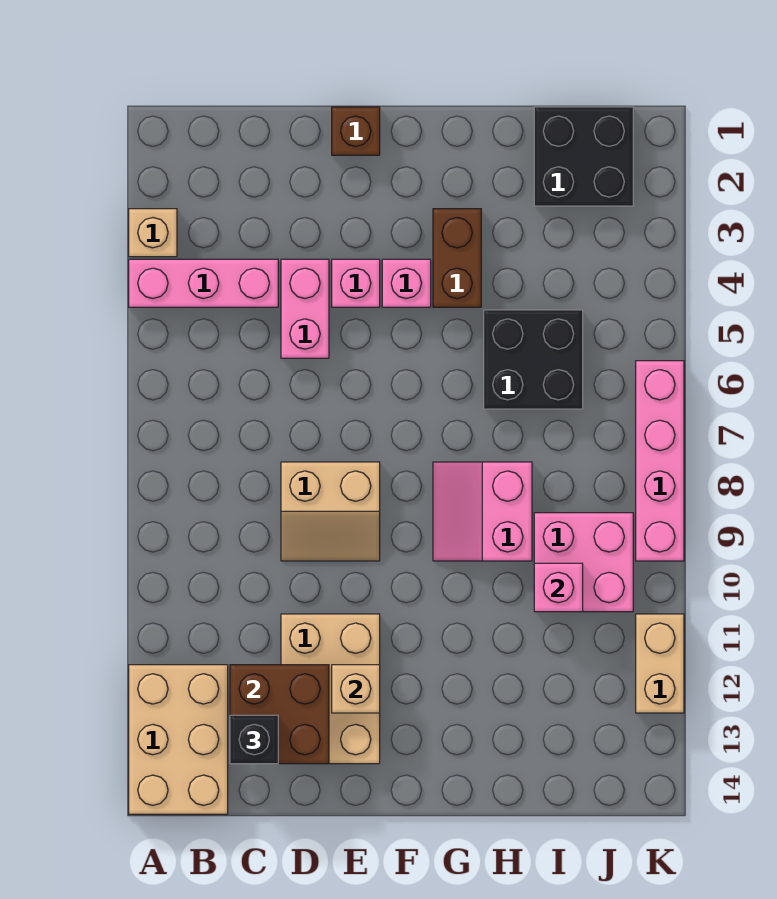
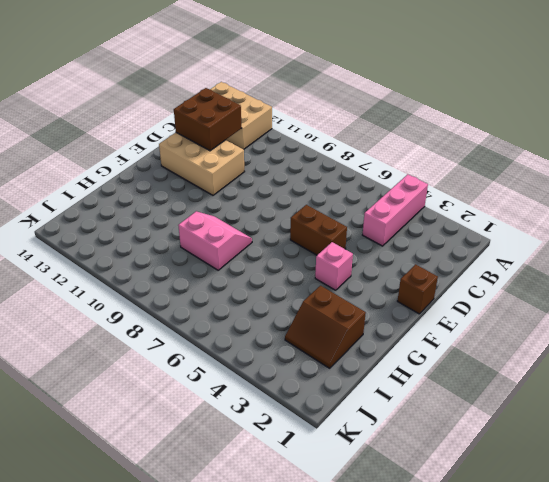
brown 1x2 brick [290,205,347,255] -> brown 1x2 brick moved to [433,209,481,307]
brown 2x2 slope [285,286,366,368] -> black 2x2 brick [534,107,633,206]
none -> tan 1x1 brick [129,209,177,257]
none -> pink 1x2 brick [281,259,329,358]
none -> tan 2x2 slope [281,462,380,561]

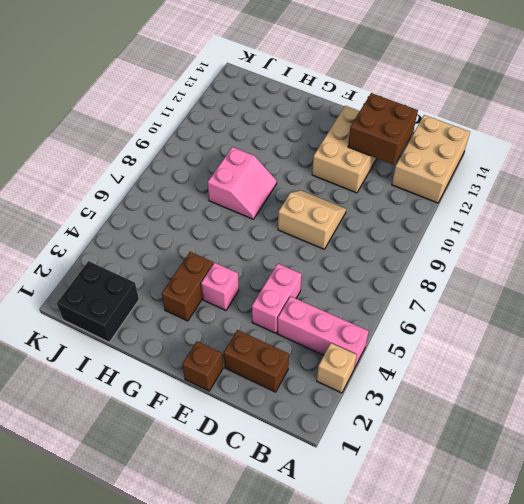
brown 1x2 brick [224,330,289,392] -> none
none -> pink 1x1 brick [332,259,380,307]
none -> black 2x2 brick [484,310,583,409]
none -> pink 2x2 brick [534,513,633,612]

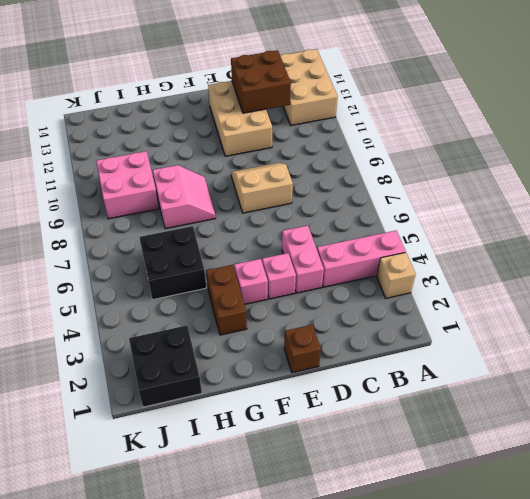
none -> pink 1x4 brick [636,361,684,561]
none -> tan 1x2 brick [636,614,684,713]
none -> tan 1x1 brick [332,665,380,713]

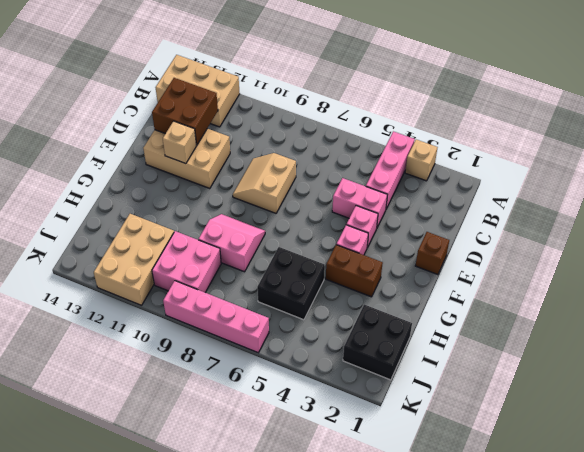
tan 2x3 brick [94,214,174,305] -> tan 1x2 brick [636,614,684,713]
none -> pink 1x1 brick [534,563,583,612]
none -> black 1x1 brick [230,715,278,764]

